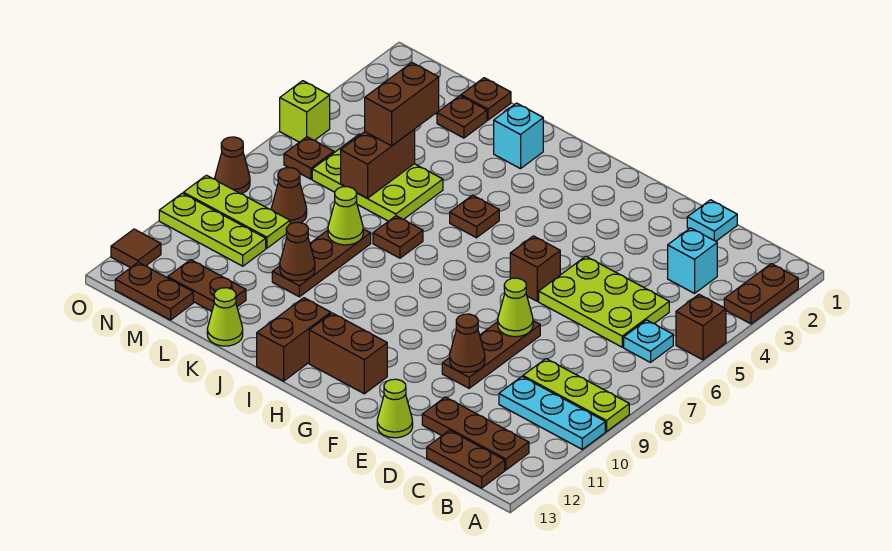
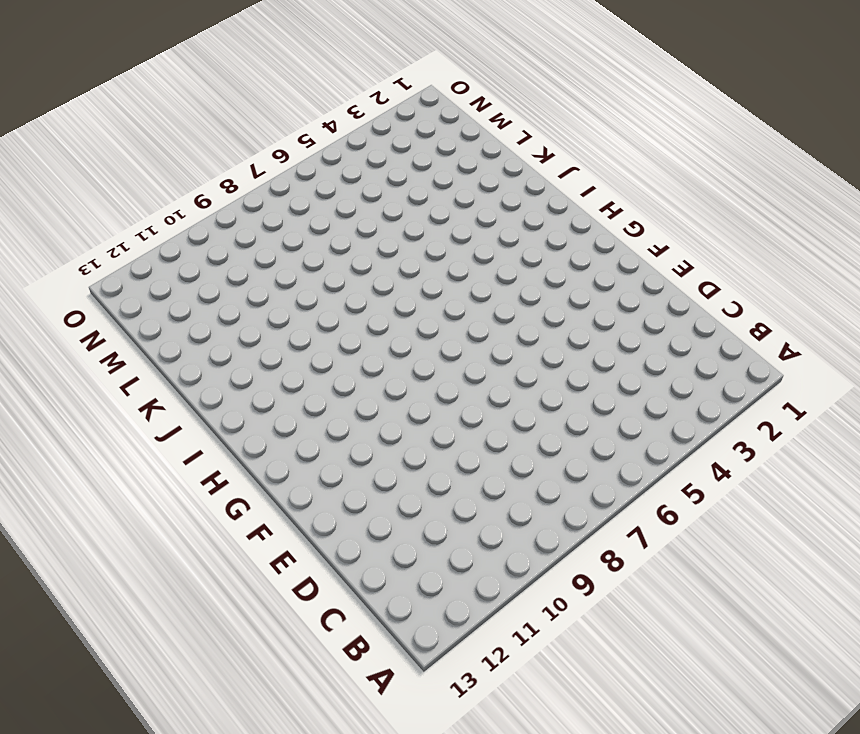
none -> brown 1x2 plate [724,264,798,324]
none -> brown 1x1 brick [676,295,726,360]
none -> lime 1x3 plate [523,359,629,432]
none -> cyan 1x3 plate [499,377,605,449]

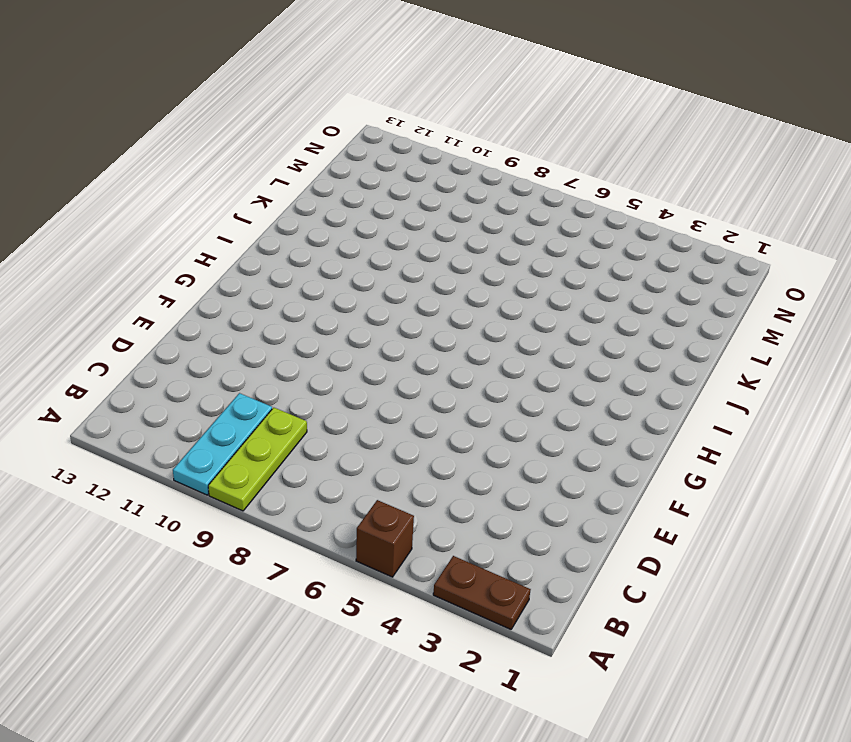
none -> cyan 1x1 plate [624,320,673,362]
none -> brown 1x3 plate [422,397,529,470]
none -> brown 1x2 plate [427,430,505,488]
none -> cyan 1x1 brick [668,228,717,293]

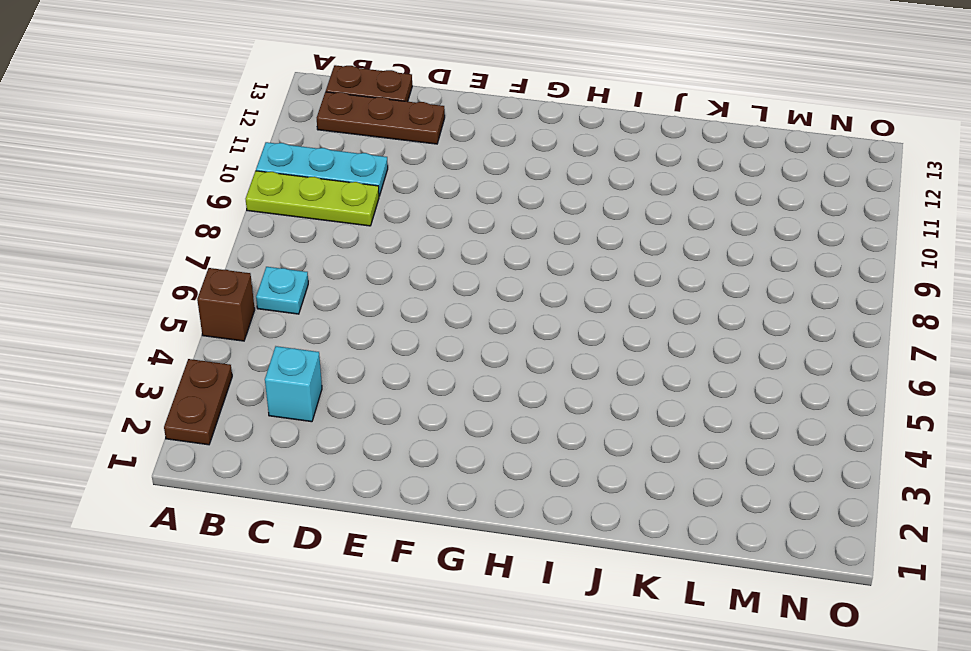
none -> lime 2x3 plate [539,256,669,347]
none -> cyan 1x1 plate [687,200,737,241]
none -> brown 1x3 plate [442,321,540,388]
none -> lime 1x1 cone [377,379,413,438]

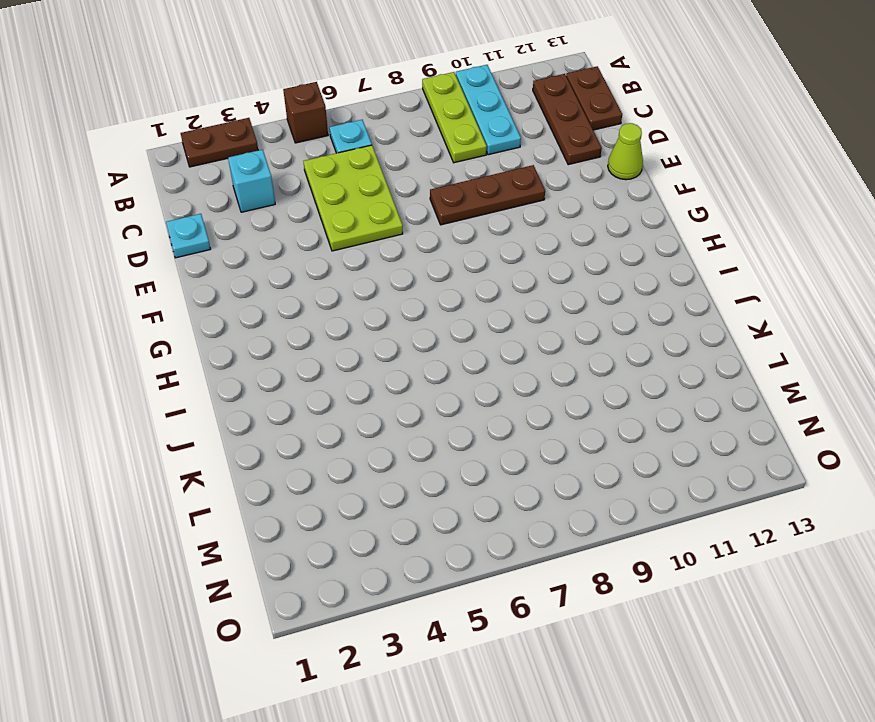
none -> brown 1x1 brick [510,236,560,301]
none -> brown 1x2 brick [309,313,387,394]
none -> brown 1x1 plate [450,195,499,238]
none -> brown 1x2 brick [257,298,331,381]

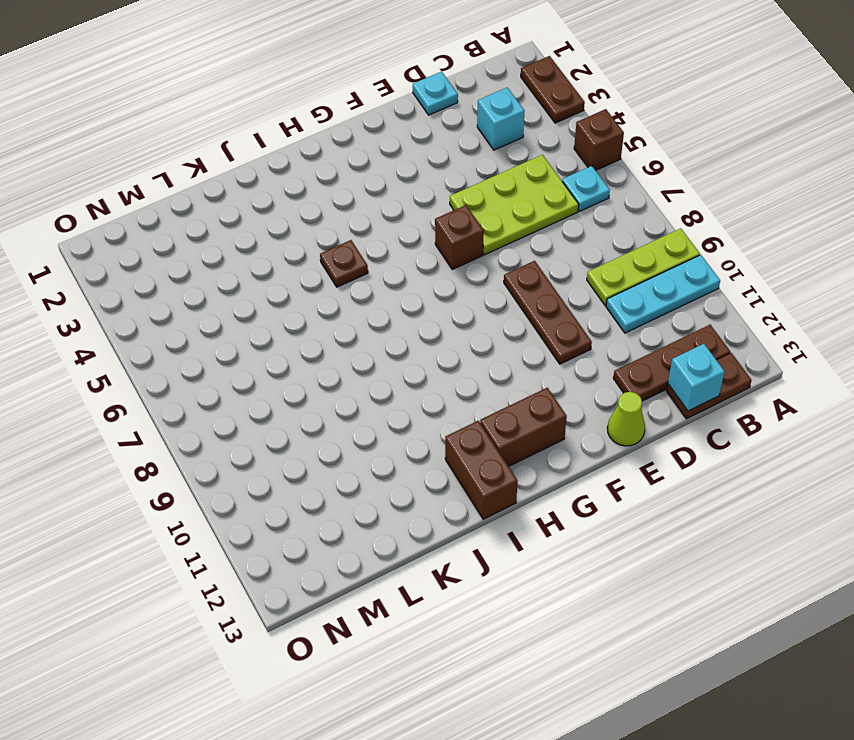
cyan 1x1 brick [668,344,725,411] -> cyan 1x1 brick moved to [494,103,543,169]
none -> brown 1x1 plate [373,216,423,258]
none -> lime 2x3 plate [312,134,443,221]
none -> brown 1x3 plate [272,229,371,297]
none -> lime 1x1 cone [207,288,243,346]

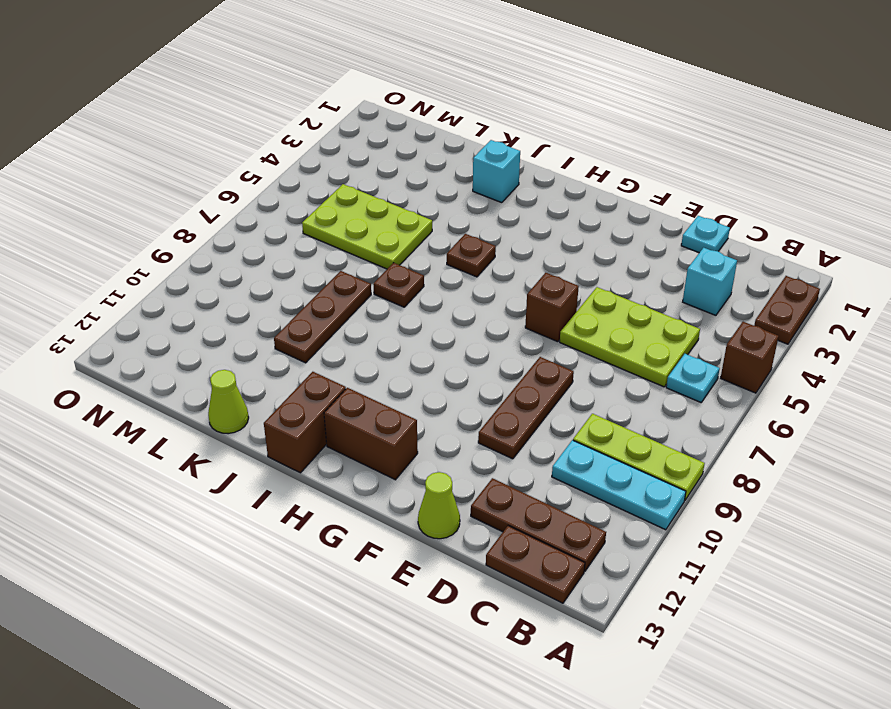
none -> brown 1x1 plate [461,78,511,120]
none -> brown 1x1 plate [437,96,487,138]
none -> brown 1x2 plate [168,260,246,311]
none -> brown 1x1 cone [271,168,307,224]

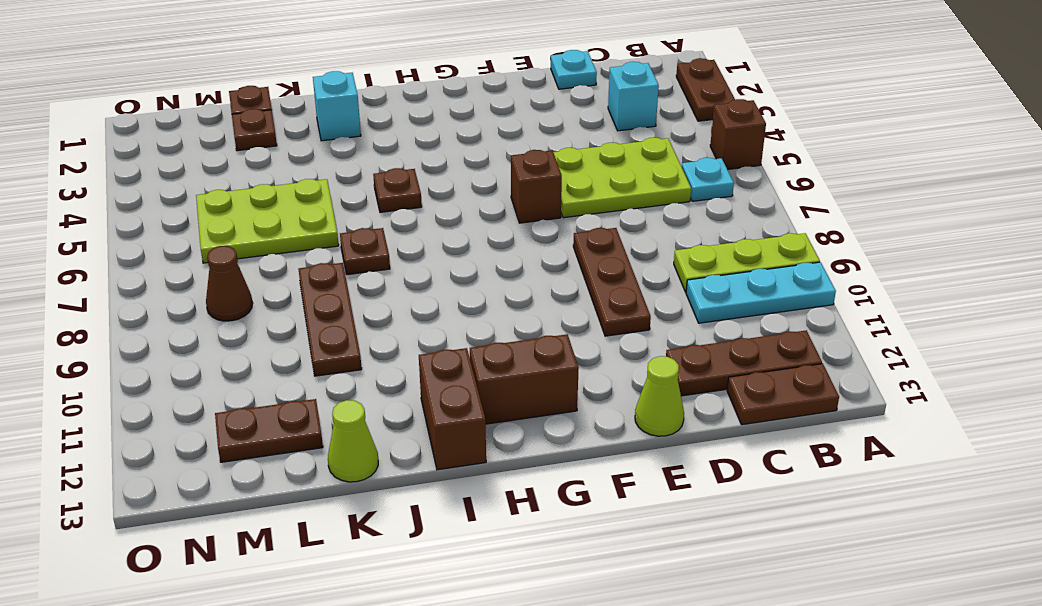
none -> lime 1x3 plate [183,175,290,248]
none -> lime 1x3 plate [159,193,266,266]
none -> brown 1x2 plate [115,262,193,320]
none -> brown 1x1 plate [284,137,334,179]

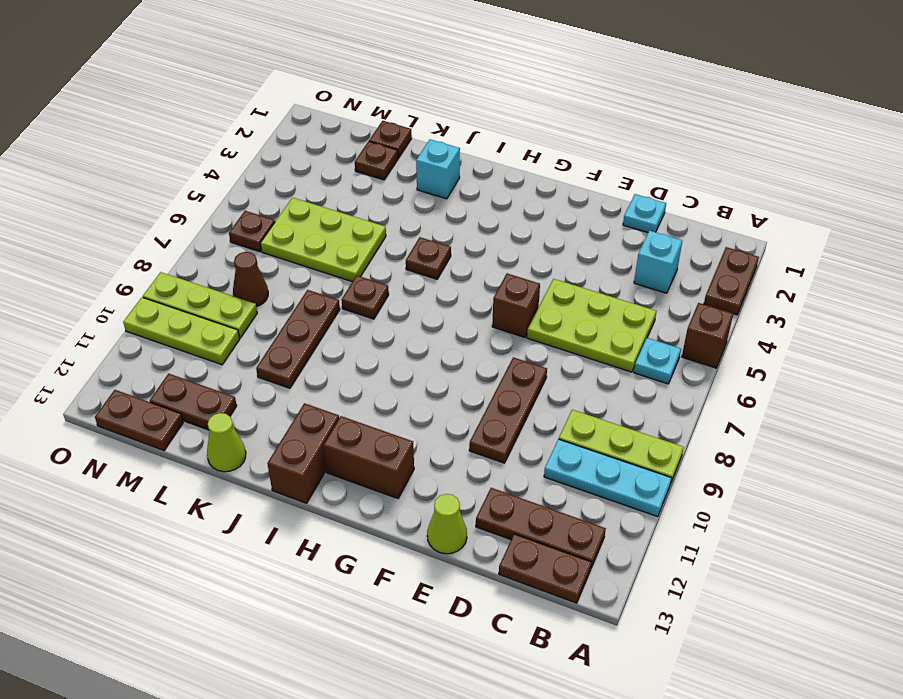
none -> lime 1x1 brick [280,81,330,142]
none -> brown 1x1 cone [215,137,250,194]
none -> brown 1x1 tile [111,229,161,268]
none -> lime 1x1 cone [498,278,533,337]

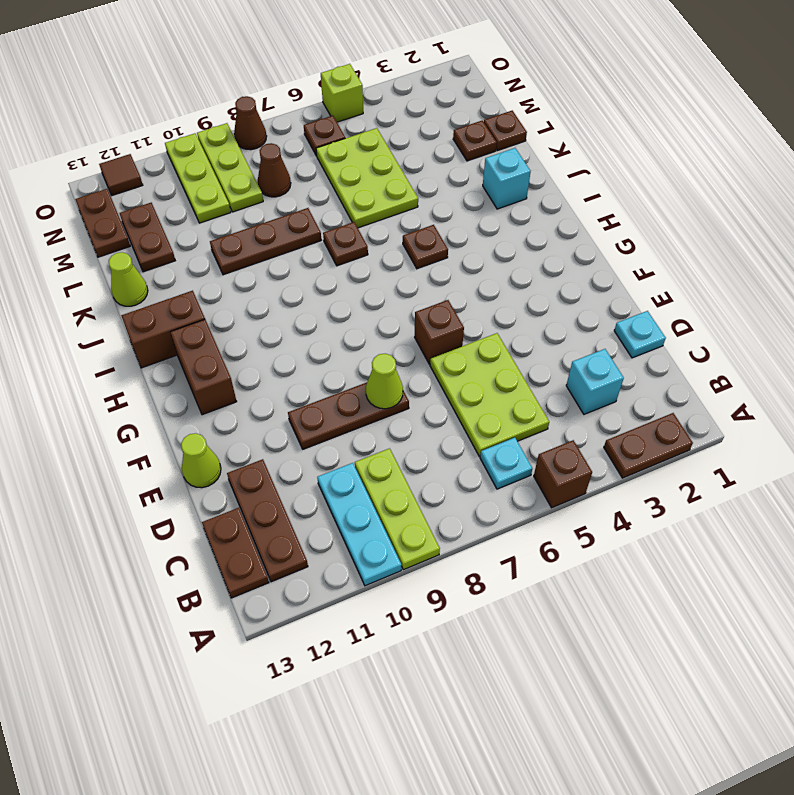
none -> brown 1x1 cone [450,314,485,372]
none -> lime 1x1 cone [328,187,363,245]
none -> brown 1x1 cone [280,222,315,281]
none -> brown 1x2 brick [341,130,415,198]

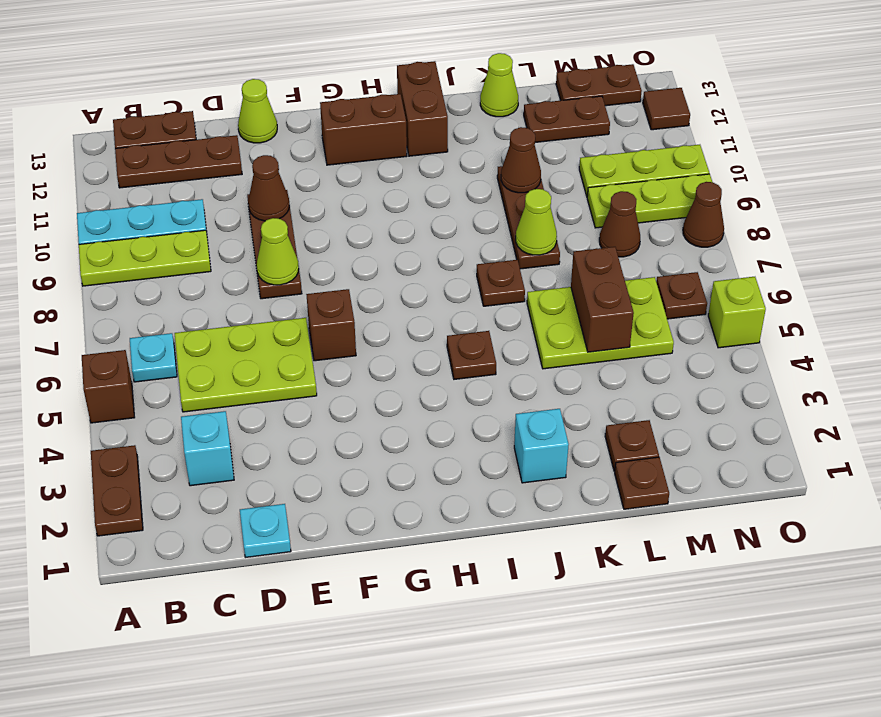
none -> brown 1x2 brick [365,63,439,146]

